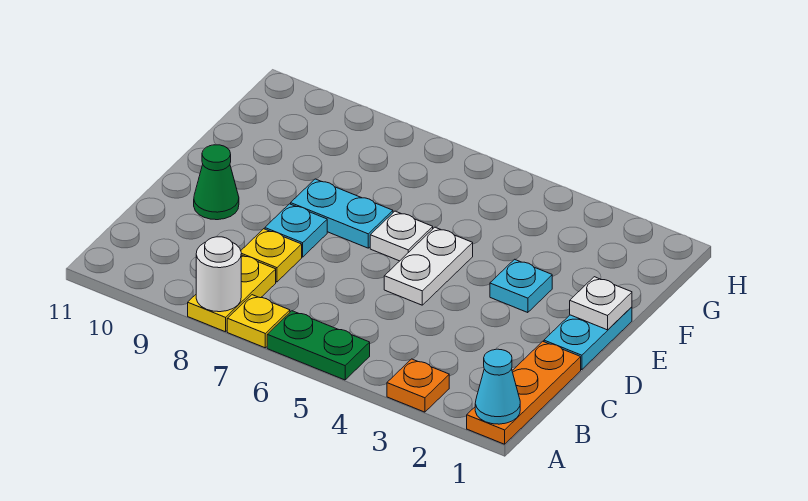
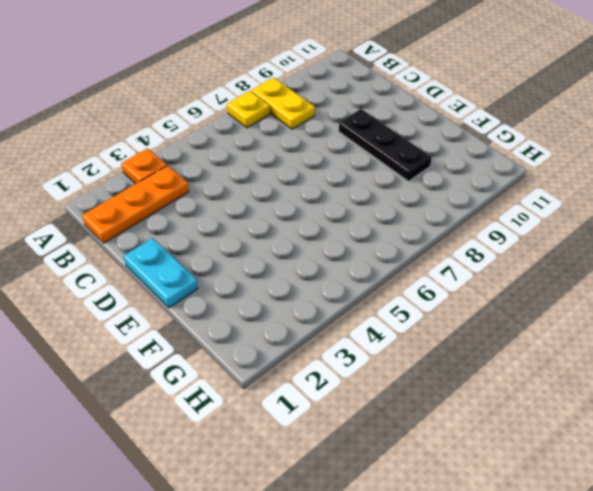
orange 1x3 plate [82,166,189,243] -> orange 1x3 plate turned to [467,341,581,444]
black 1x3 plate [339,109,432,181] -> none
none -> green 1x2 plate [267,311,370,380]
none -> yellow 1x1 plate [241,229,302,282]
none -> white 1x2 plate [384,227,473,305]

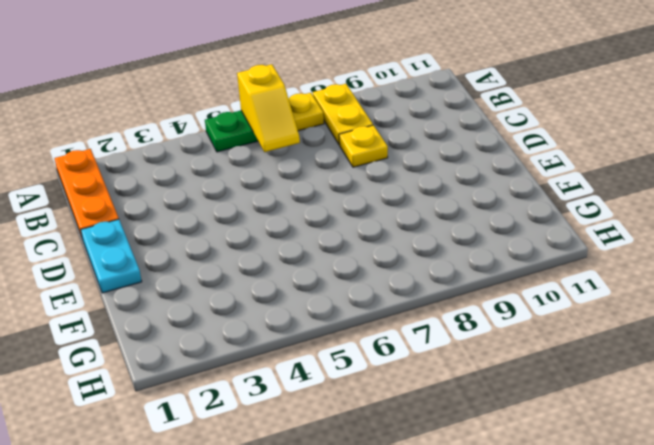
yellow 1x2 slope [237,64,300,152] -> none
none -> orange 1x1 plate [387,359,449,412]
none -> white 1x2 plate [384,227,473,305]
none -> cyan 1x1 plate [265,204,327,257]

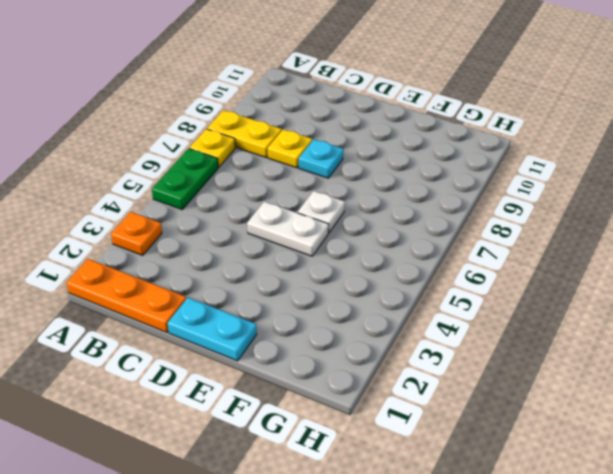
none -> green 1x1 cone [194,145,239,220]
none -> cyan 1x1 plate [490,259,552,313]
none -> cyan 1x2 plate [291,179,393,248]

